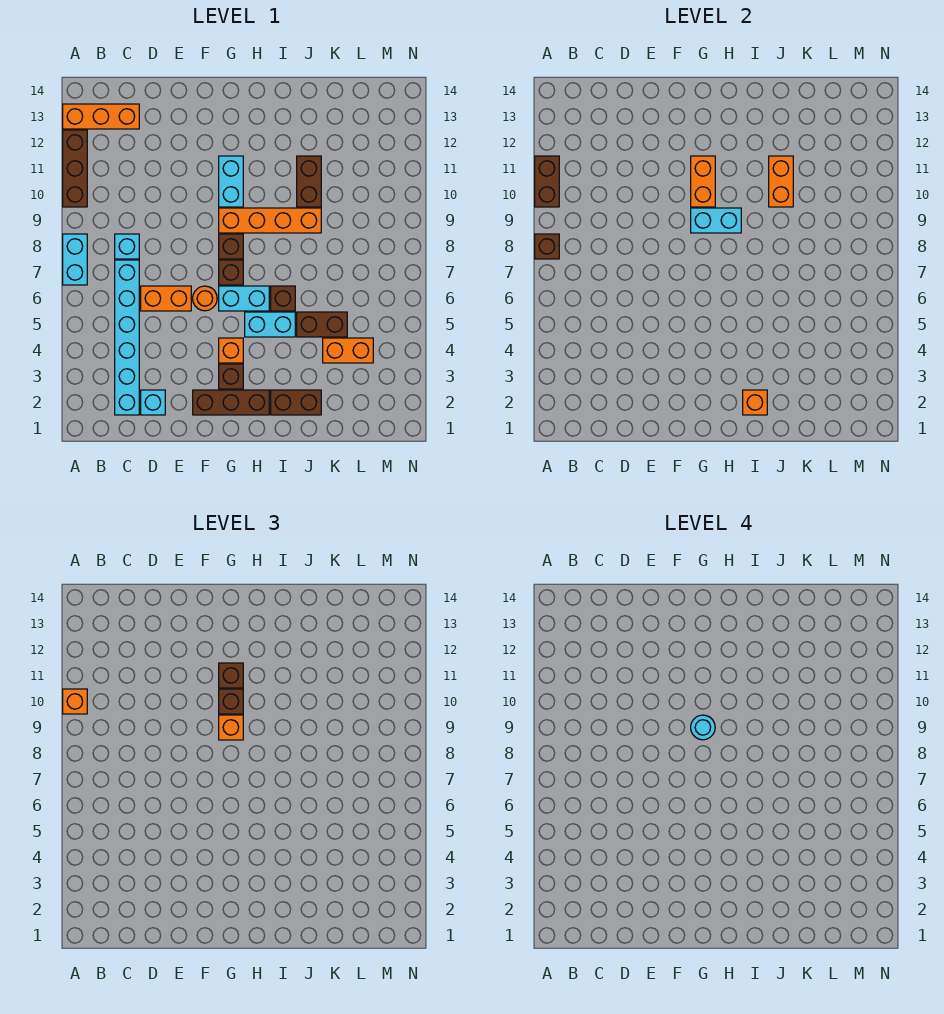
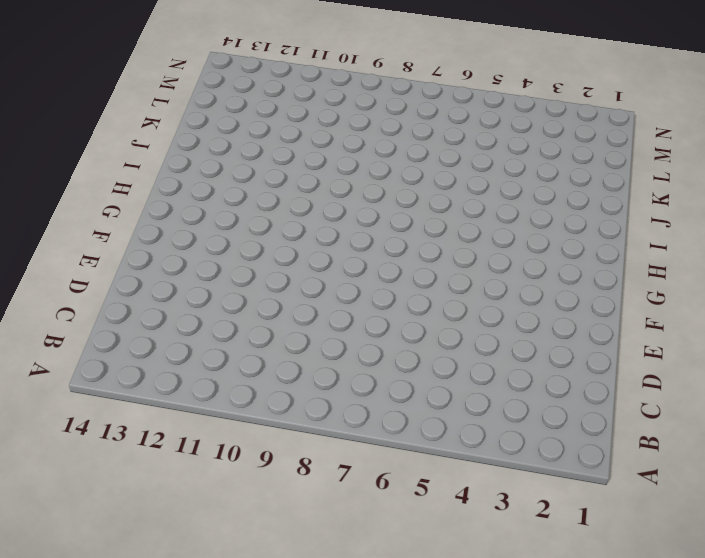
none -> cyan 1x2 brick [63,234,87,285]
none -> brown 1x3 brick [63,130,87,207]
none -> orange 1x3 brick [63,104,139,129]
none -> cyan 1x6 brick [115,260,139,415]

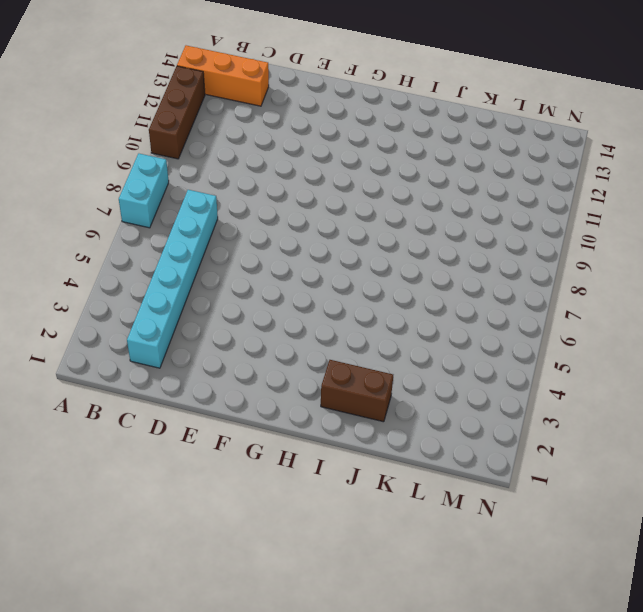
none -> cyan 1x1 brick [115,234,139,259]
none -> cyan 1x1 brick [141,390,165,415]
none -> orange 1x2 brick [141,286,191,311]
none -> brown 1x3 brick [193,390,269,415]

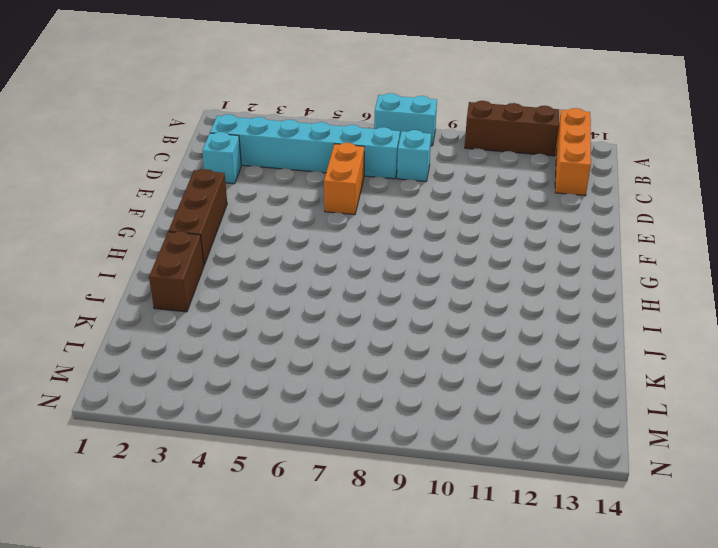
none -> orange 1x1 round brick [193,286,217,311]
none -> brown 1x1 brick [219,364,243,389]
none -> orange 1x1 brick [219,338,243,363]
none -> cyan 1x2 brick [219,286,269,311]

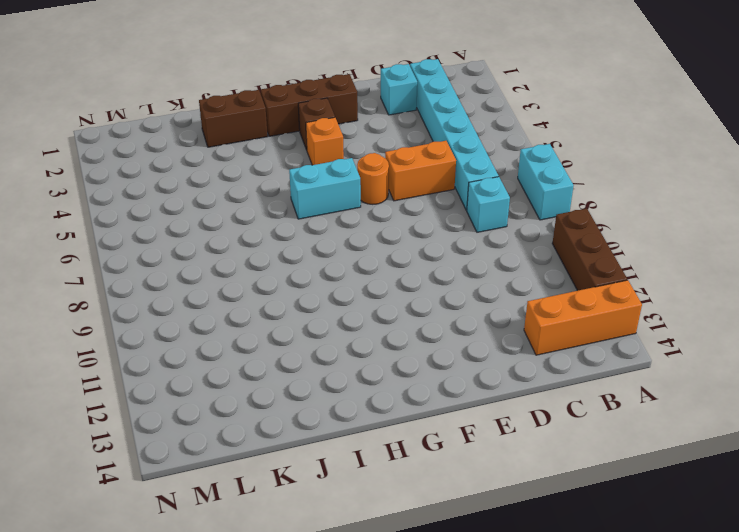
none -> brown 1x1 brick [219,260,243,285]
none -> brown 1x1 brick [219,234,243,259]
none -> orange 1x4 brick [219,208,321,233]
none -> cyan 1x2 brick [219,156,243,207]

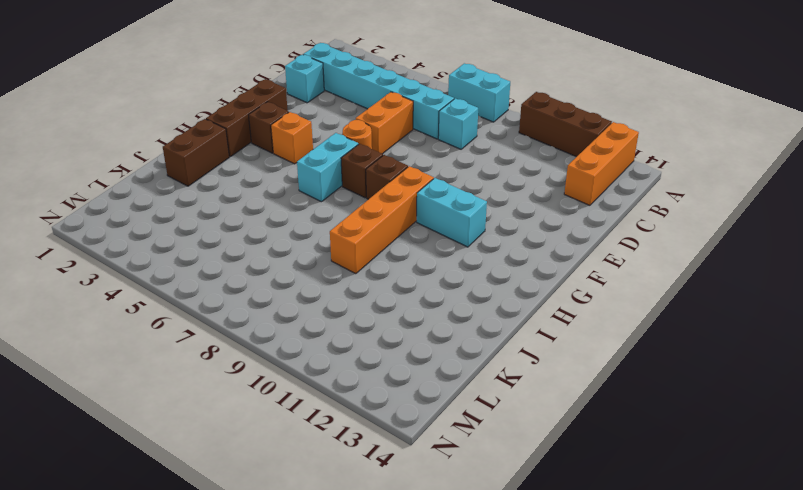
none -> cyan 1x2 brick [245,312,295,337]
none -> brown 1x1 brick [271,286,295,311]
none -> brown 1x2 brick [297,312,347,337]
none -> brown 1x2 brick [297,156,321,207]

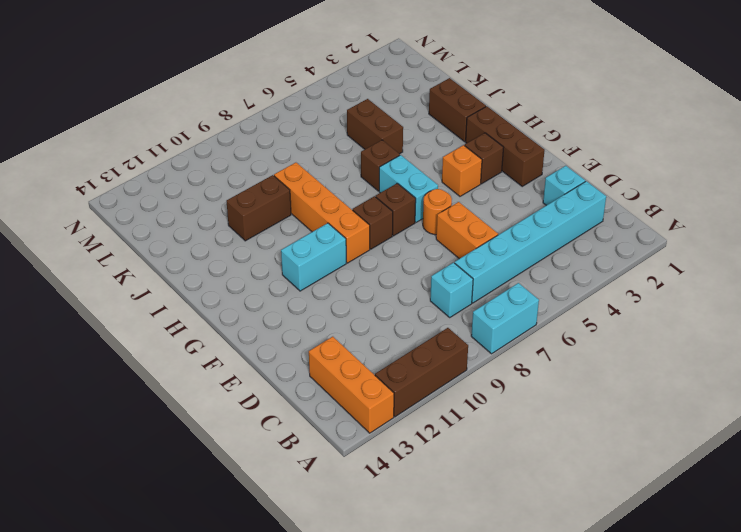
none -> cyan 1x2 brick [245,312,295,337]
none -> orange 1x2 brick [323,338,373,363]
none -> brown 1x1 brick [535,234,559,259]
none -> brown 1x2 brick [535,156,559,207]

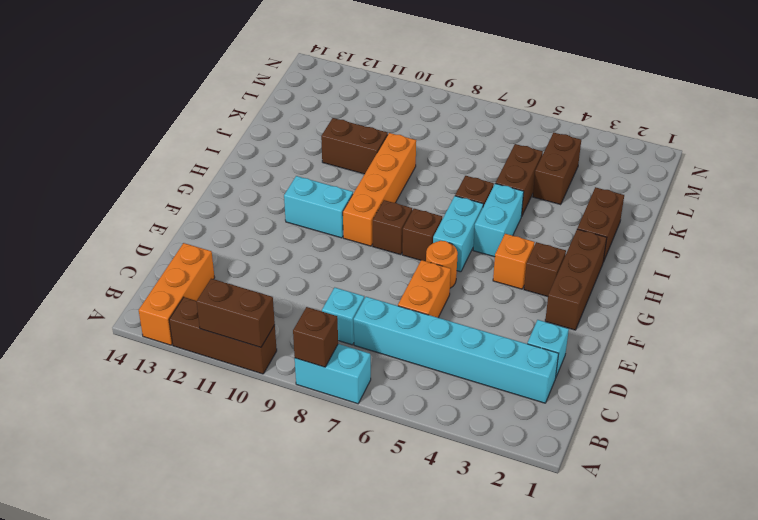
brown 1x2 brick [533,133,581,205] -> orange 1x2 brick [323,338,373,363]
none -> cyan 1x2 brick [691,208,741,233]
none -> orange 1x2 brick [691,156,715,207]
none -> orange 1x1 brick [743,390,767,415]
none -> orange 1x2 brick [769,156,793,207]

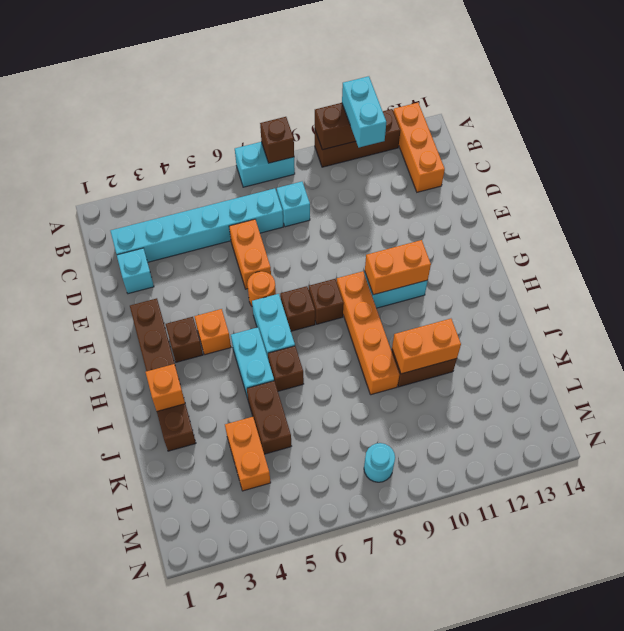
cyan 1x2 brick [342,76,386,147] -> cyan 1x2 brick moved to [691,208,741,233]
cyan 1x1 round brick [364,443,395,482] -> cyan 1x1 round brick moved to [691,715,715,740]
none -> orange 1x1 brick [63,689,87,714]
none -> orange 1x1 brick [219,715,243,740]
none -> brown 1x1 brick [219,689,243,714]
none -> brown 1x1 brick [219,663,243,688]

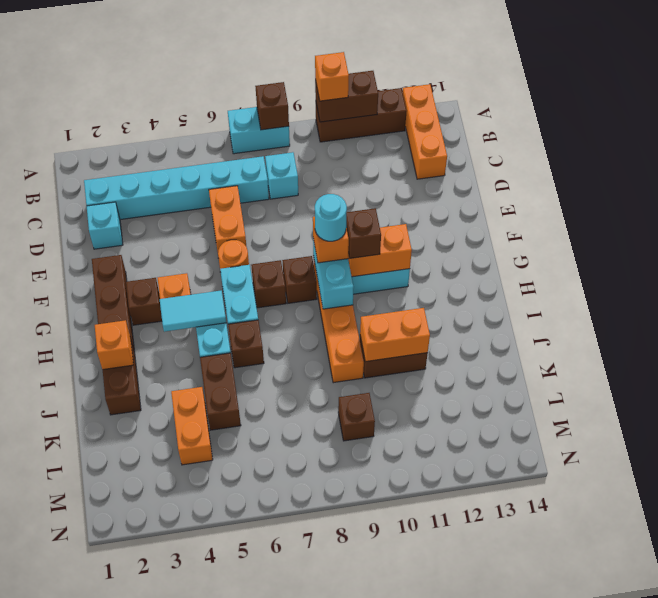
cyan 1x2 tile [160,291,226,332] -> none
brown 1x1 brick [338,393,375,441] -> brown 1x1 brick moved to [219,663,243,688]

